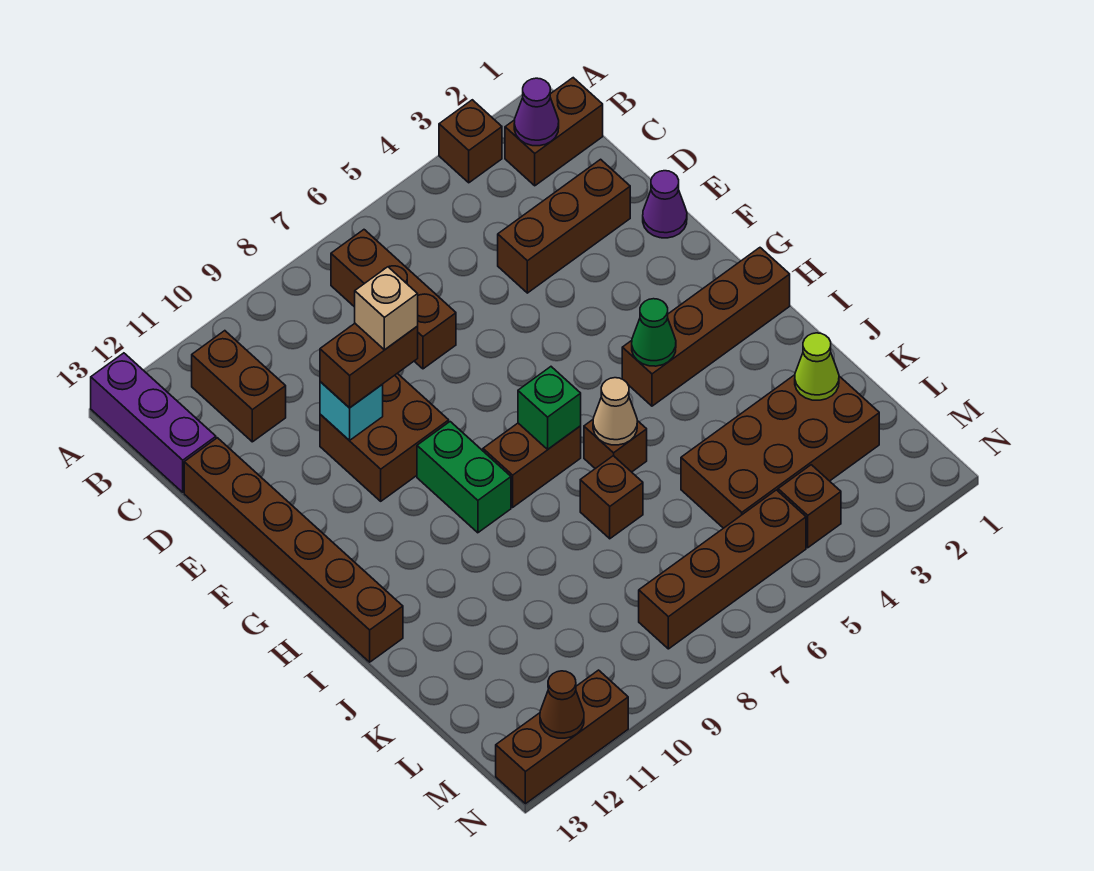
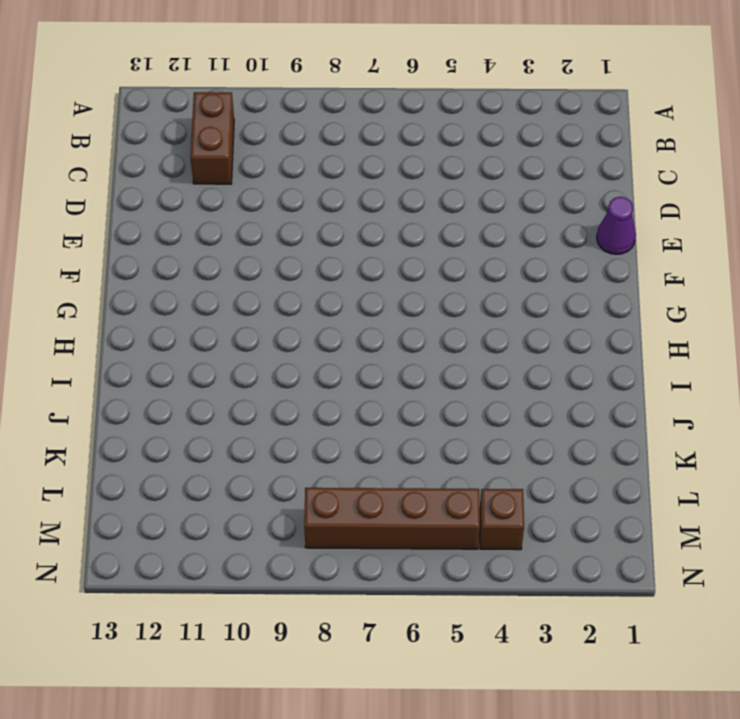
none -> brown 1x1 brick [439,100,502,183]
none -> purple 1x3 brick [91,353,216,492]
none -> brown 1x2 brick [505,78,603,186]

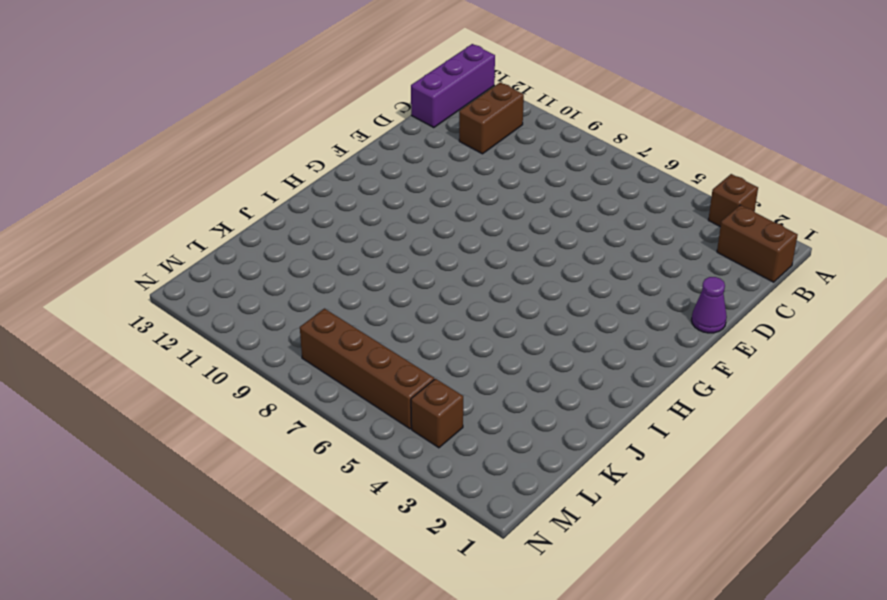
none -> brown 1x3 brick [331,230,456,369]
none -> brown 1x3 brick [498,159,630,293]
none -> brown 1x6 brick [184,438,403,662]

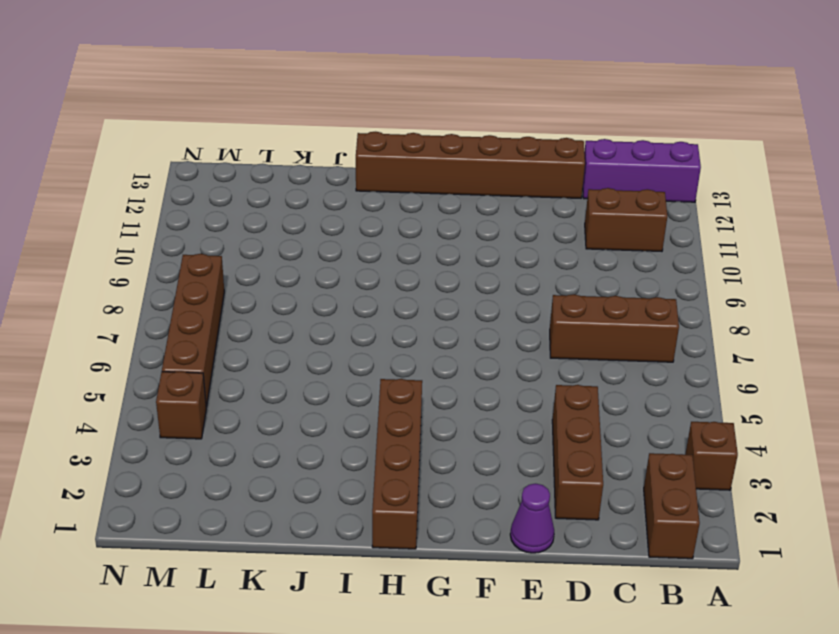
none -> brown 2x2 brick [320,373,449,501]
none -> green 1x2 brick [417,422,511,533]
none -> brown 1x2 brick [483,423,581,507]

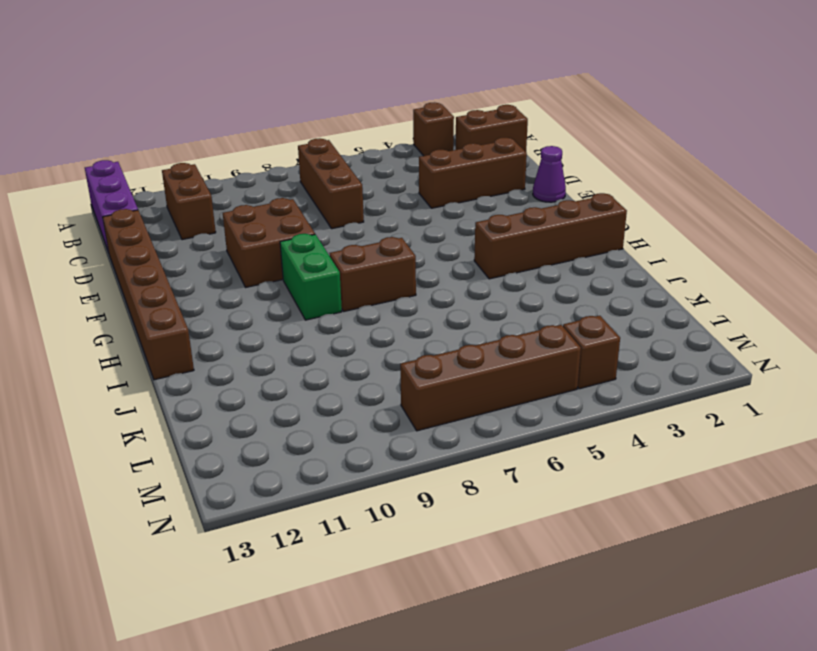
none -> brown 1x1 brick [584,420,647,472]
none -> brown 1x1 brick [580,456,643,539]
none -> brown 2x4 brick [681,375,879,528]

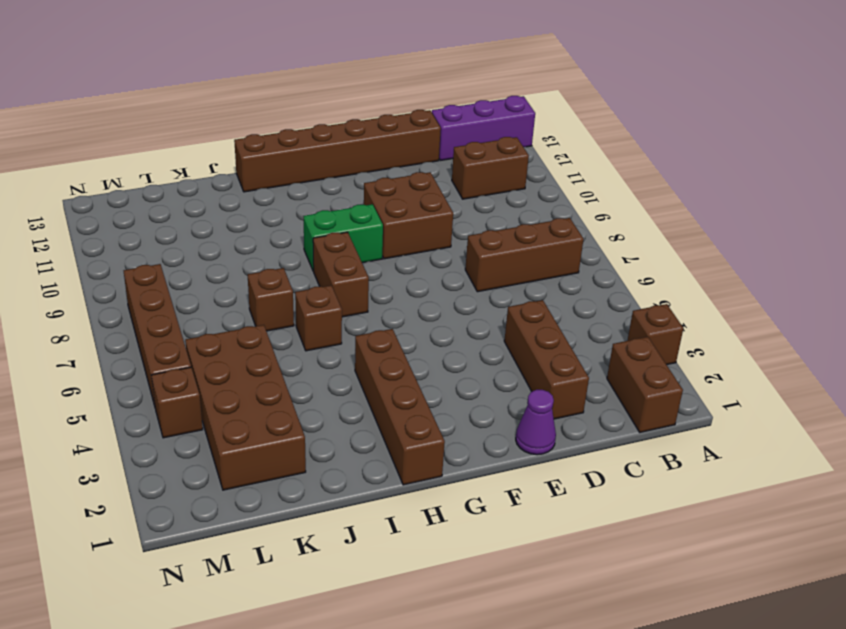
none -> brown 1x3 brick [496,670,628,804]
none -> purple 1x1 cone [514,78,559,146]
none -> cyan 1x1 brick [320,382,383,441]

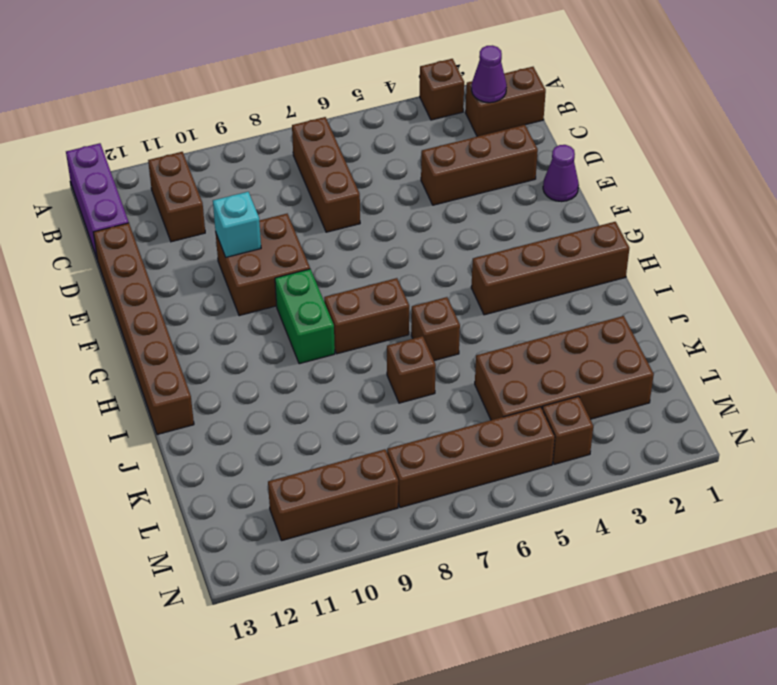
brown 1x3 brick [268,449,398,540] -> brown 1x3 brick moved to [496,670,628,804]
none -> green 1x1 cone [632,299,676,366]
none -> green 1x1 brick [518,367,581,449]
none -> tan 1x1 cone [593,378,637,445]

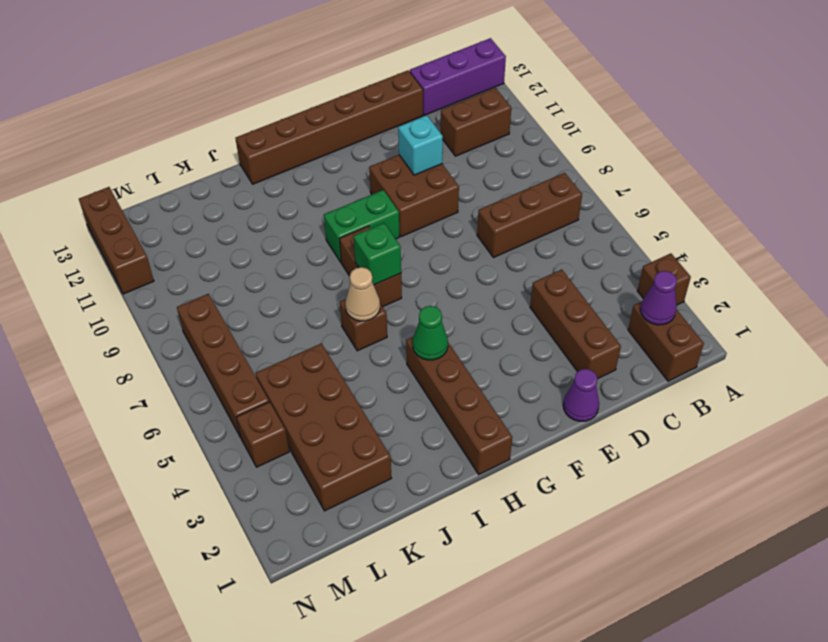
none -> brown 1x1 brick [580,456,643,539]
none -> lime 1x1 cone [795,333,839,400]
none -> brown 1x1 cone [540,671,584,738]

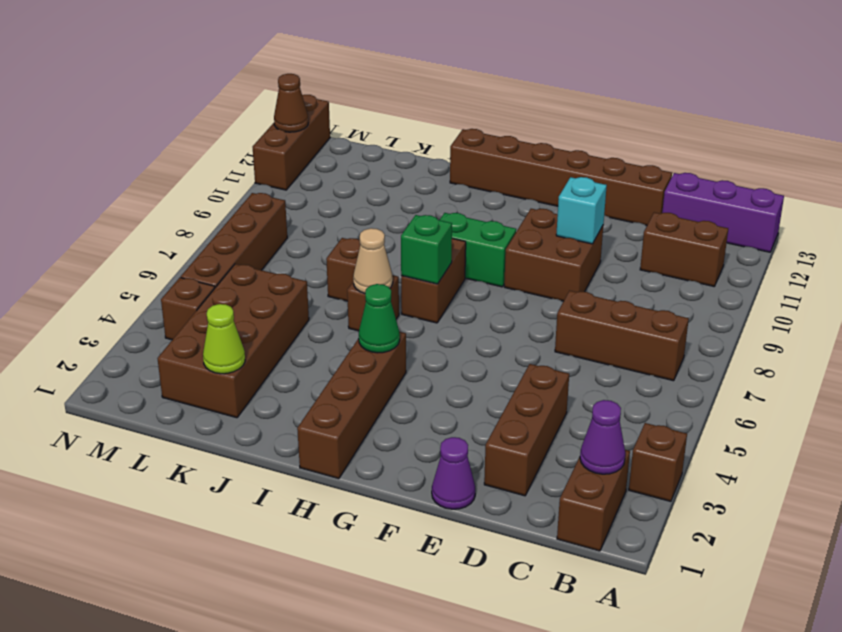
none -> brown 1x2 brick [320,324,418,408]
none -> tan 1x1 brick [355,267,418,350]

